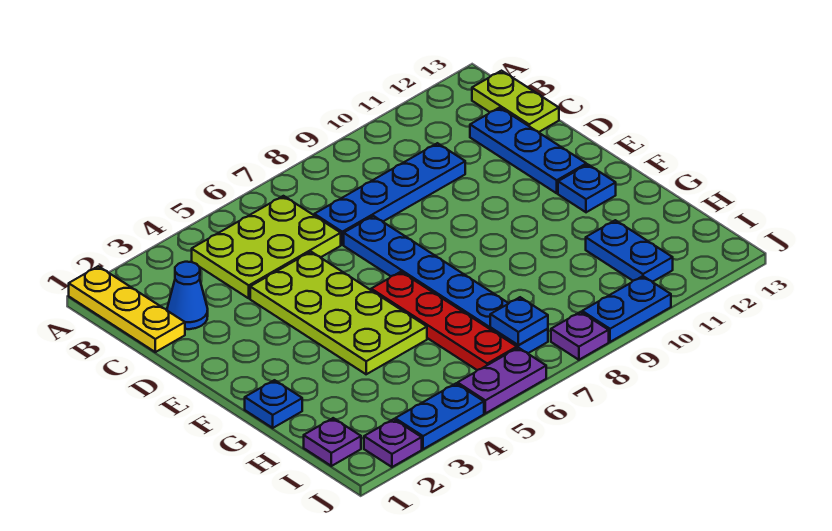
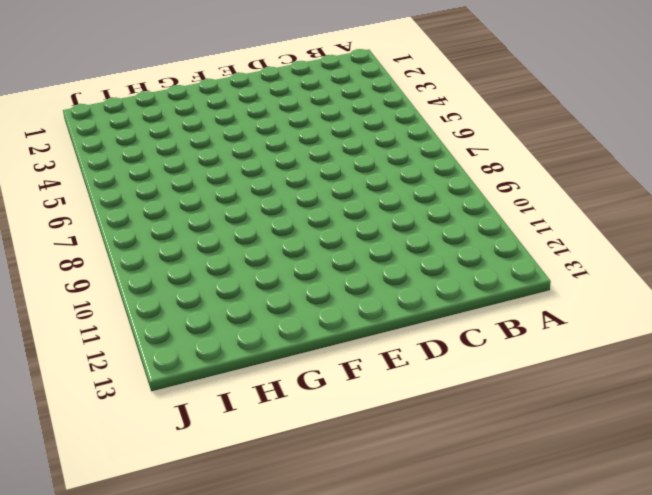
none -> yellow 1x3 plate [69,266,185,352]
none -> lime 2x3 plate [192,196,341,298]
none -> lime 1x2 plate [472,71,559,132]

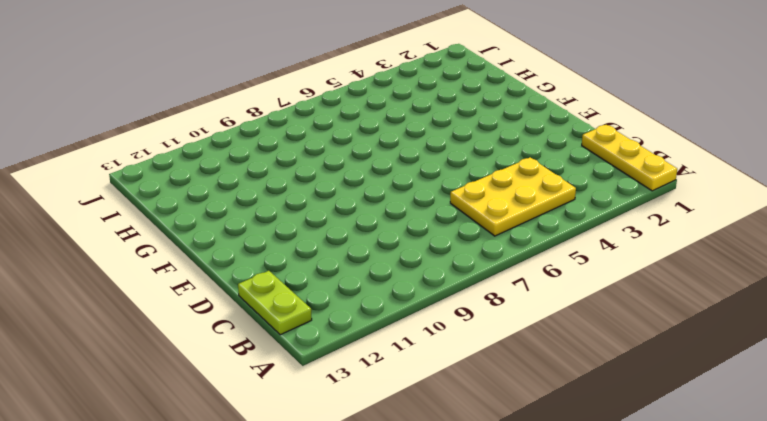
yellow 2x3 plate [450,157,576,236] -> lime 2x3 plate [192,196,341,298]
none -> blue 1x1 cone [167,262,208,329]
none -> blue 1x4 plate [314,143,465,245]
none -> blue 1x3 plate [470,107,586,193]

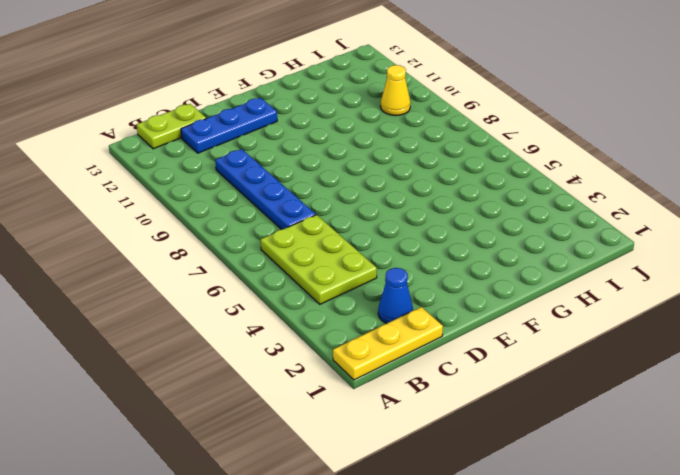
yellow 1x1 cone [381,65,411,116] -> none
none -> lime 2x4 plate [250,252,427,374]
none -> blue 1x6 plate [344,216,548,353]
none -> red 1x4 plate [371,272,517,370]

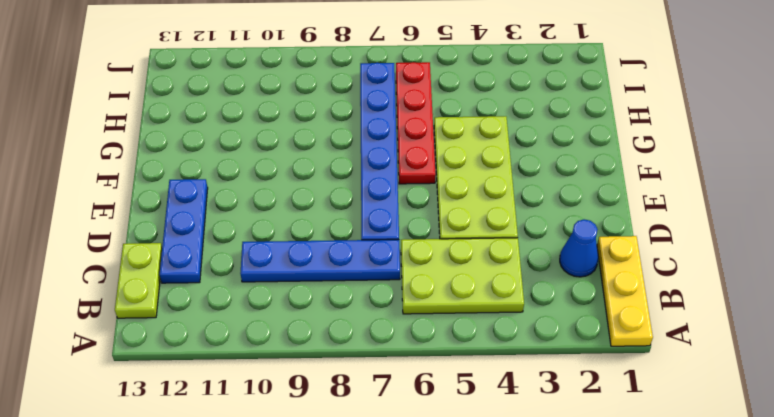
none -> blue 1x1 plate [558,164,616,212]
none -> blue 1x1 plate [245,380,302,428]
none -> blue 1x2 plate [586,220,673,282]

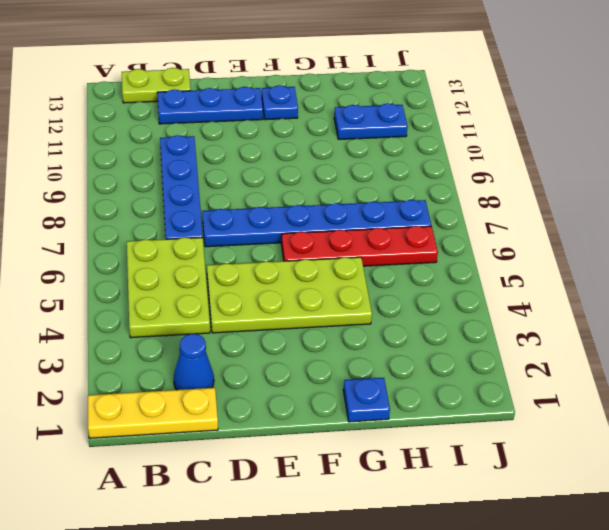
none -> purple 1x1 plate [304,418,361,466]
none -> purple 1x1 plate [364,419,422,467]
none -> blue 1x2 plate [395,384,484,449]

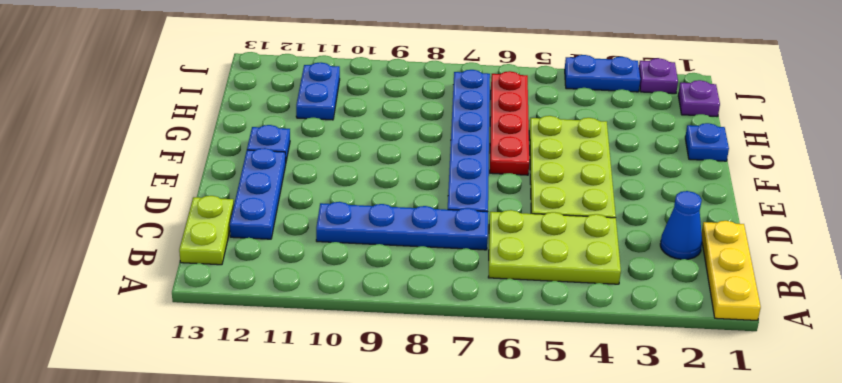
none -> purple 1x2 plate [458,348,546,413]
none -> purple 1x1 plate [551,312,609,360]
none -> blue 1x2 plate [582,276,671,342]

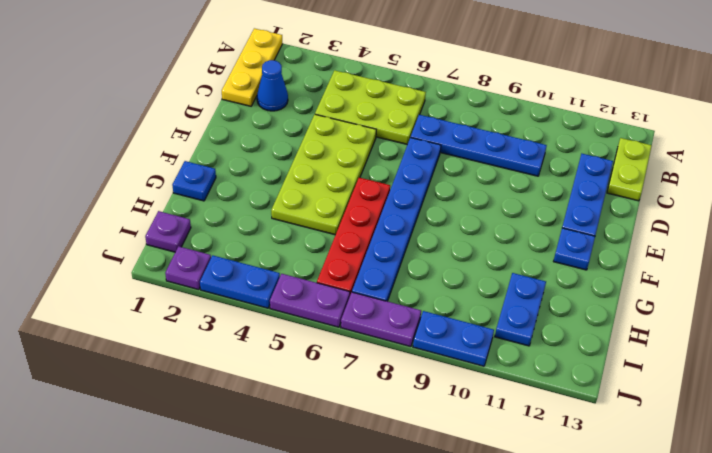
purple 1x2 plate [341,292,421,347] -> purple 1x1 plate [551,312,609,360]
none -> blue 1x1 plate [490,297,548,345]

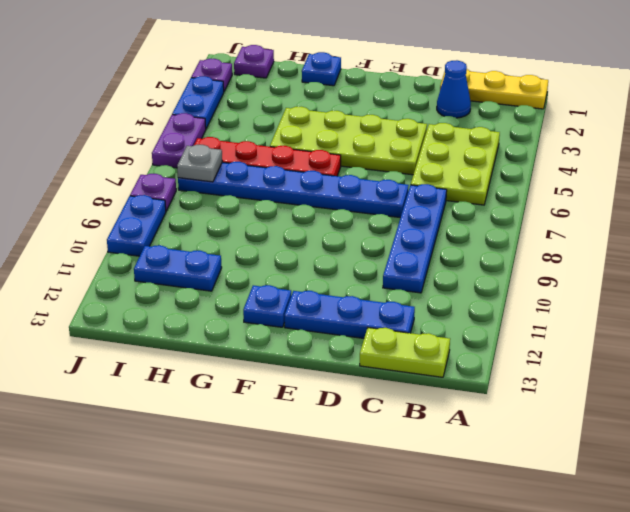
grey 1x1 plate [177,145,222,182] -> blue 1x1 plate [490,297,548,345]

